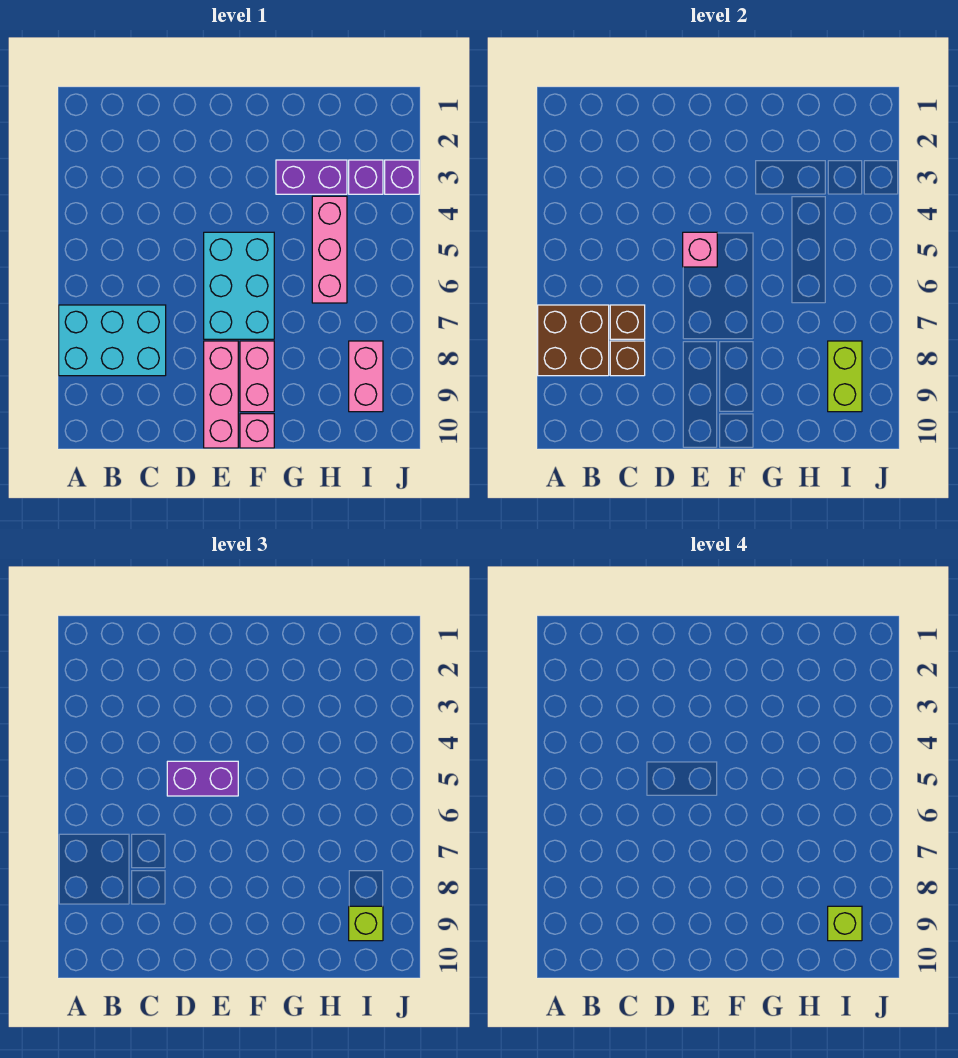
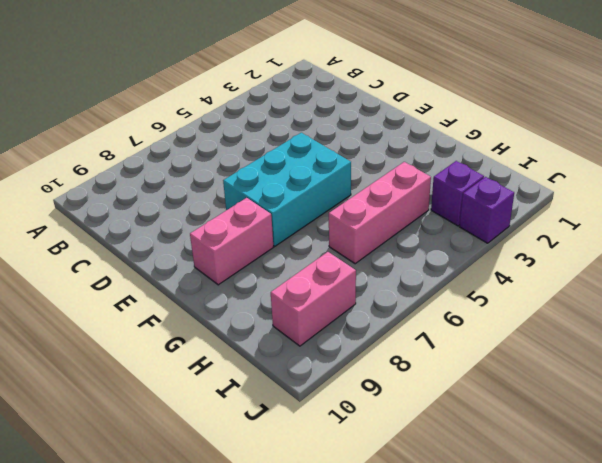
none -> cyan 2x3 brick [59,305,166,376]
none -> pink 1x3 brick [204,341,238,448]
none -> pink 1x1 brick [240,414,274,448]

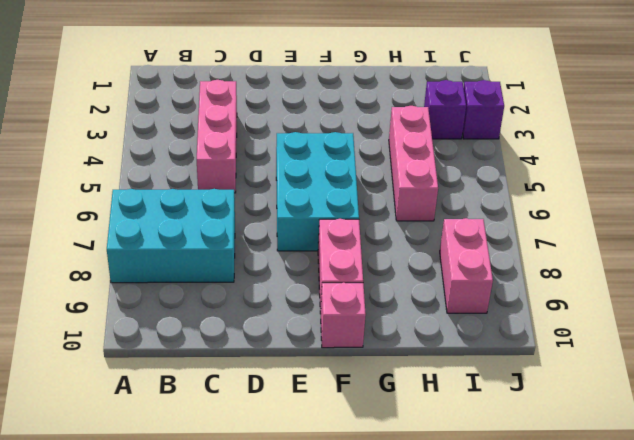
pink 1x3 brick [197,80,237,193] -> pink 1x3 brick moved to [204,341,238,448]
none -> purple 1x2 brick [276,160,347,194]
none -> brown 2x2 brick [538,305,609,376]
none -> brown 1x1 brick [610,305,645,339]

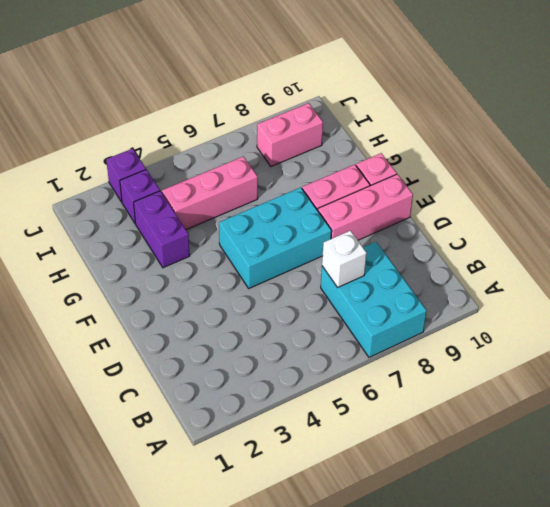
white 1x1 brick [322,231,367,288] -> brown 1x1 brick [610,305,645,339]
none -> brown 2x2 brick [538,305,609,376]
none -> brown 1x1 brick [610,341,645,376]
none -> pink 1x1 brick [683,232,717,267]

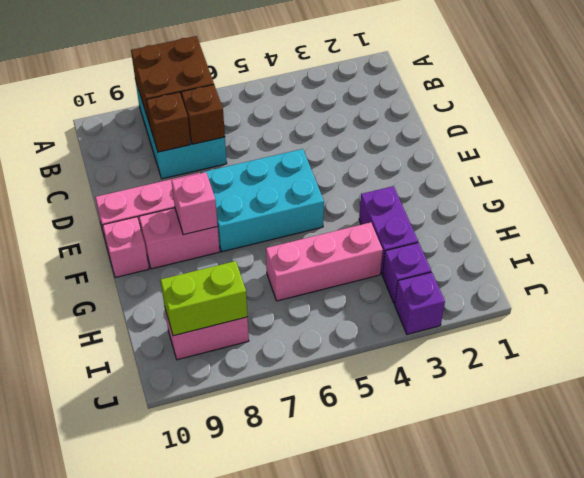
pink 1x1 brick [171,172,218,235] -> pink 1x1 brick moved to [683,232,717,267]
none -> purple 1x2 brick [167,761,238,796]
none -> lime 1x1 brick [349,906,383,941]
none -> lime 1x1 brick [828,906,862,941]

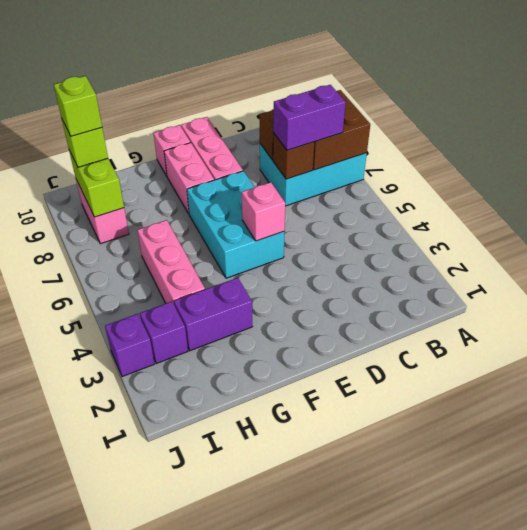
purple 1x2 brick [273,85,346,150] -> purple 1x2 brick moved to [167,761,238,796]

